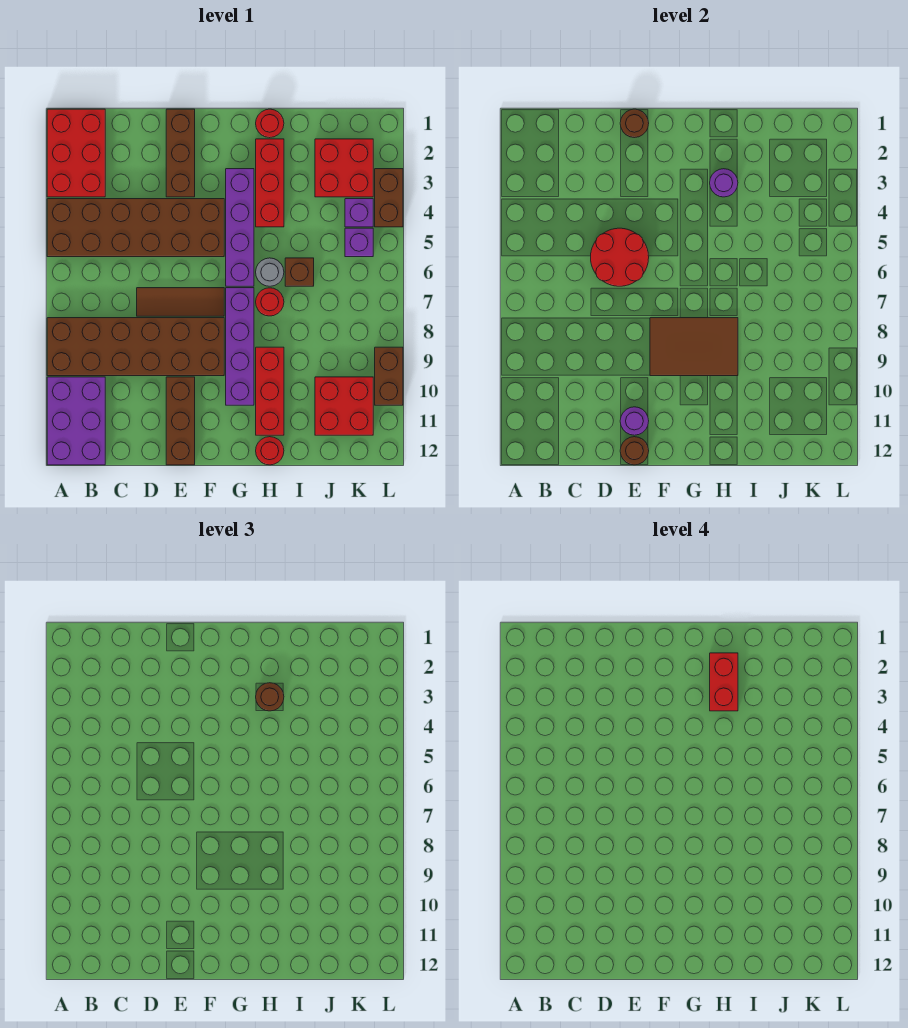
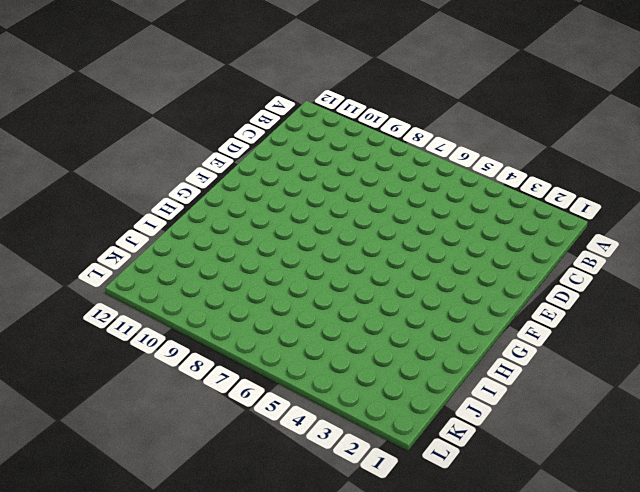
none -> red 2x3 brick [47,109,105,197]
none -> brown 2x6 brick [47,199,224,257]
none -> brown 2x6 brick [47,318,224,376]
none -> purple 2x3 brick [47,377,105,465]

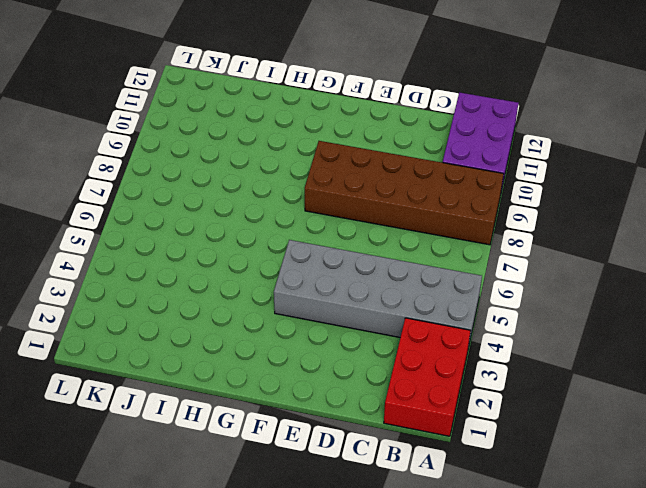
grey 2x6 brick [274,240,482,348] -> brown 2x6 brick [47,199,224,257]
none -> brown 1x3 tile [137,288,224,316]
none -> brown 1x3 brick [166,109,195,197]
none -> brown 1x3 brick [166,377,195,465]
none -> purple 1x4 brick [226,169,254,286]

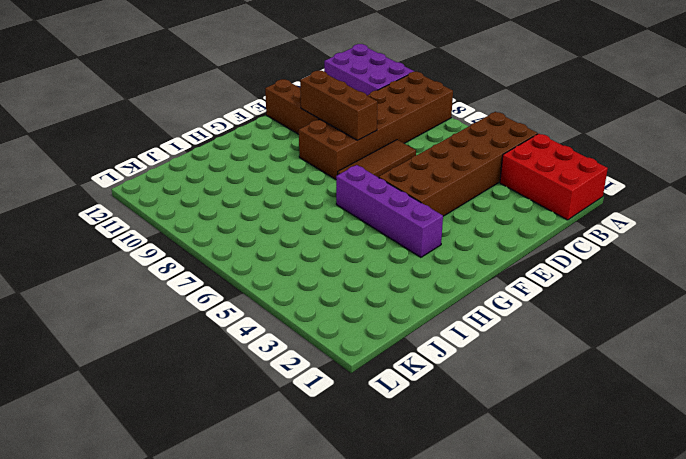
brown 1x3 brick [300,71,377,140] -> brown 1x3 brick moved to [166,109,195,197]
none -> purple 1x4 brick [226,288,254,405]
none -> red 1x1 round brick [256,109,284,138]
none -> red 1x3 brick [256,139,284,227]
none -> grey 1x1 round brick [256,258,284,286]

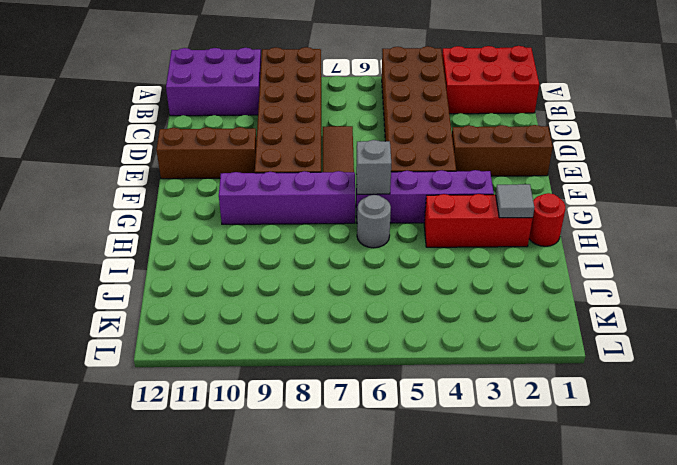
grey 1x1 brick [356,140,391,194] -> none
grey 1x1 tile [496,184,534,218] -> none
none -> red 1x1 round brick [256,288,284,316]
none -> red 1x3 brick [256,347,284,435]
none -> red 1x1 round brick [256,437,284,465]
none -> brown 1x1 brick [285,258,314,286]

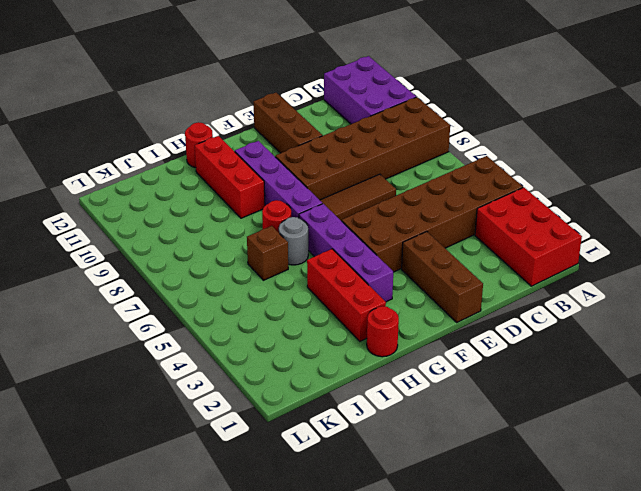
none -> red 2x2 brick [315,139,373,197]
none -> red 2x2 brick [315,377,373,435]
none -> purple 1x1 brick [345,199,373,227]
none -> purple 1x1 brick [345,228,373,257]

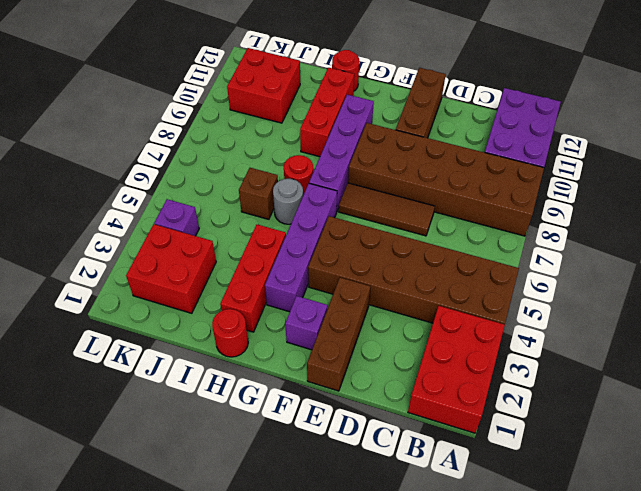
purple 1x1 brick [285,296,327,350] -> purple 1x1 brick moved to [345,228,373,257]
none -> brown 1x2 brick [375,169,403,227]
none -> brown 1x2 brick [375,347,403,405]
none -> red 2x2 round brick [591,228,649,286]
none -> brown 1x1 round brick [620,109,649,138]

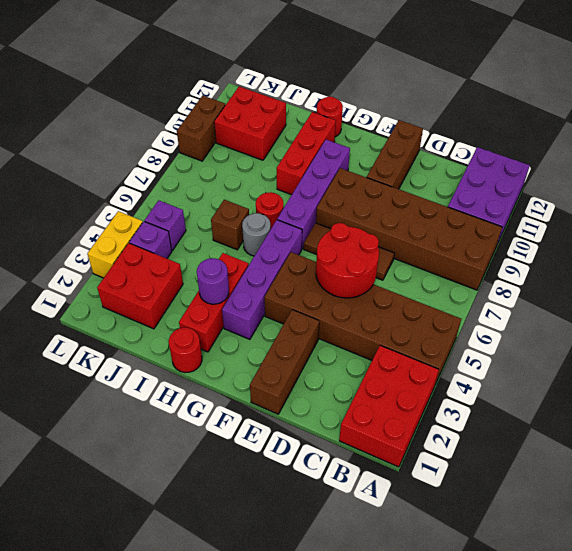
yellow 1x2 brick [87,211,143,278] -> brown 1x2 brick [375,169,403,227]
none -> brown 1x1 round brick [620,109,649,138]
none -> purple 1x1 round brick [620,407,649,435]
none -> brown 1x1 round brick [620,437,649,465]
none -> brown 2x3 tile [650,318,738,376]

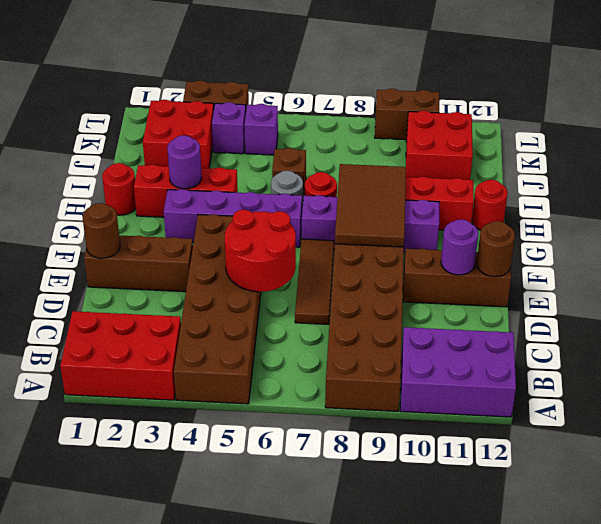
none -> brown 1x1 round brick [256,683,284,711]
none -> red 1x2 brick [710,653,738,711]

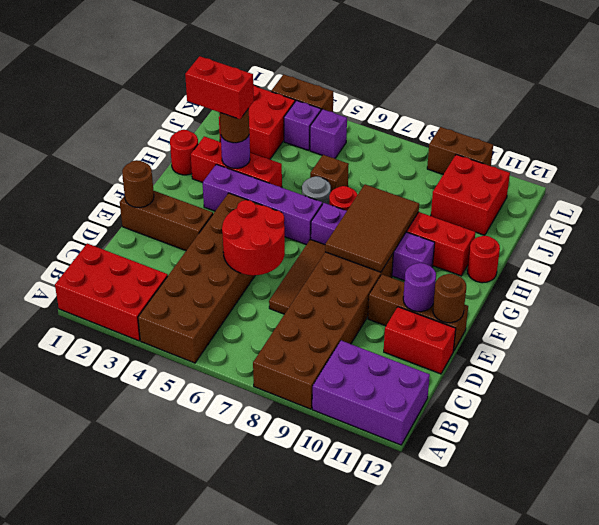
red 1x2 brick [384,307,456,374] -> none

